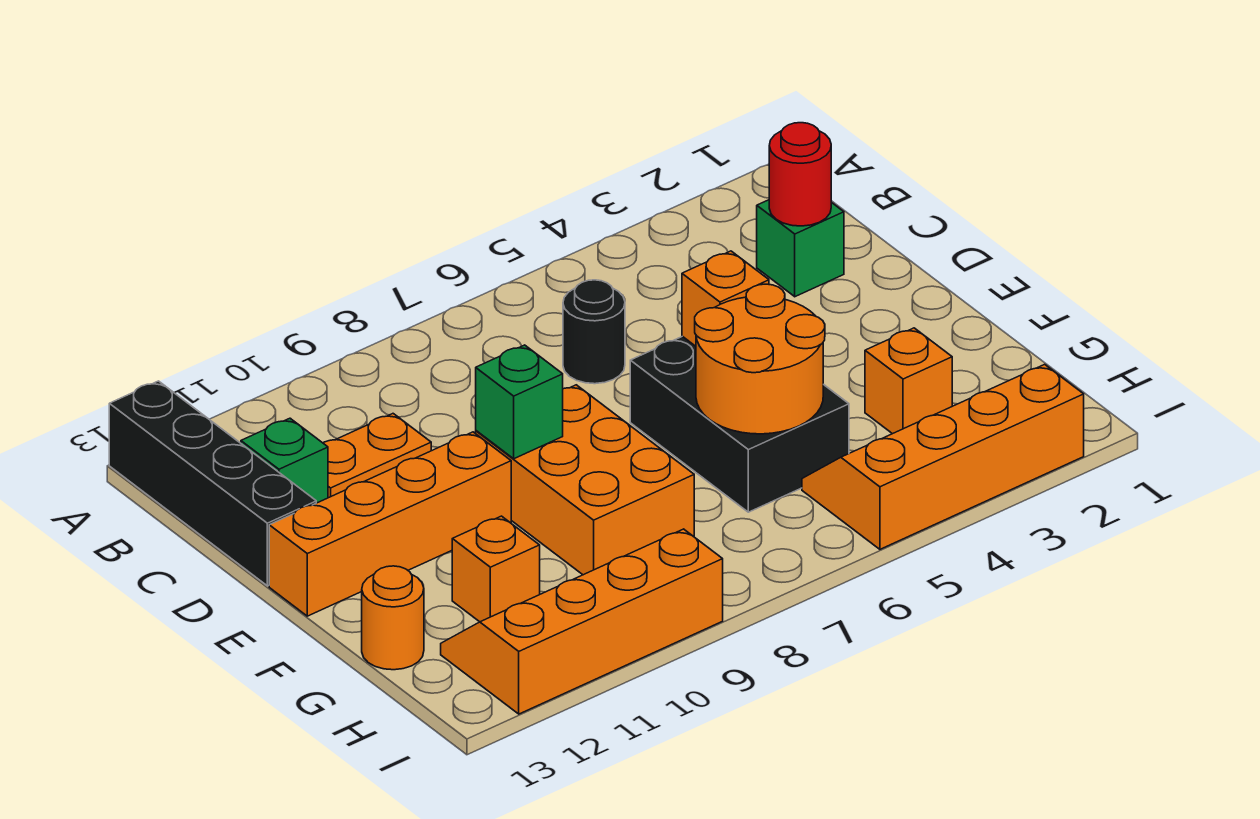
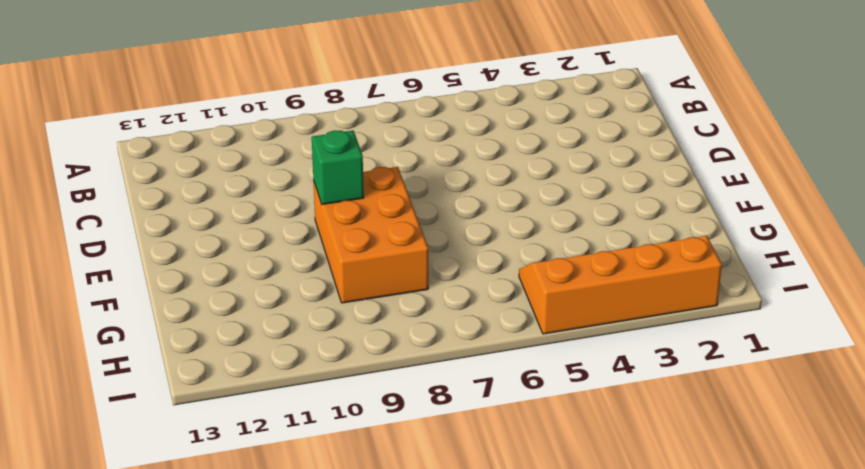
none -> black 1x4 brick [109,381,316,586]
none -> green 1x1 brick [757,200,844,297]
none -> black 1x1 round brick [563,280,625,384]

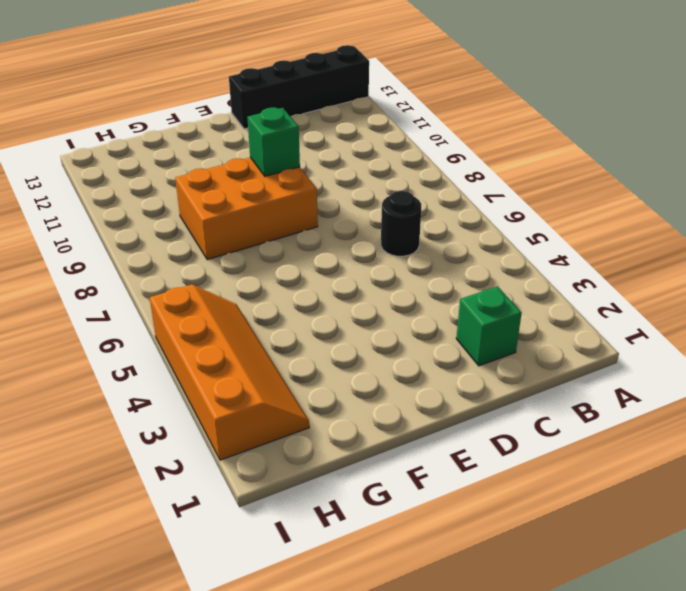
none -> orange 1x2 plate [323,414,431,498]
none -> green 1x1 brick [241,418,328,503]
none -> black 2x3 brick [630,336,849,512]

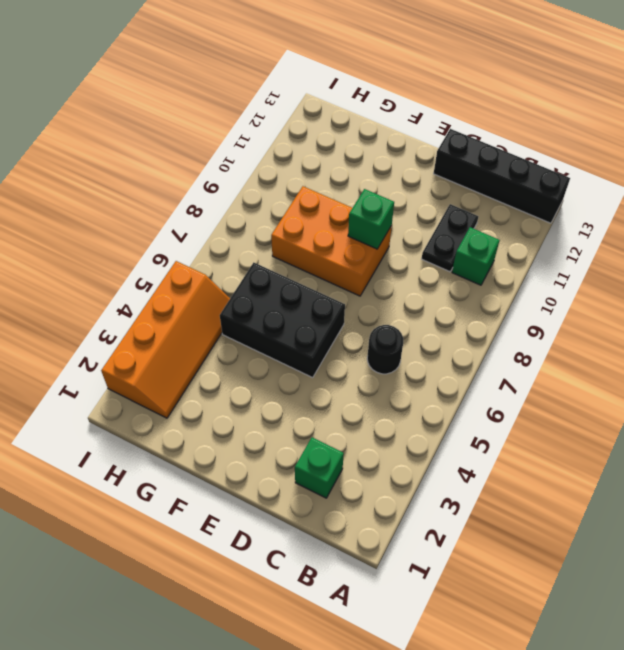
green 1x1 brick [452,227,500,285] -> green 1x1 brick moved to [241,418,328,503]
black 1x2 plate [422,204,478,272] -> orange 1x2 plate [323,414,431,498]
none -> orange 1x4 brick [269,432,511,616]
none -> orange 1x1 brick [865,328,952,434]
none -> orange 1x1 brick [452,516,540,622]

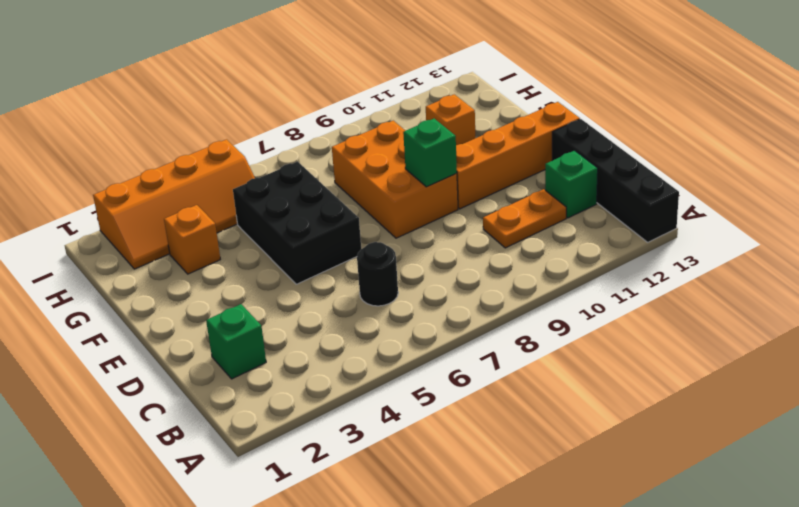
none -> orange 1x1 round brick [362,566,424,670]
none -> orange 2x4 slope [441,529,723,714]
none -> red 1x1 round brick [769,123,831,226]

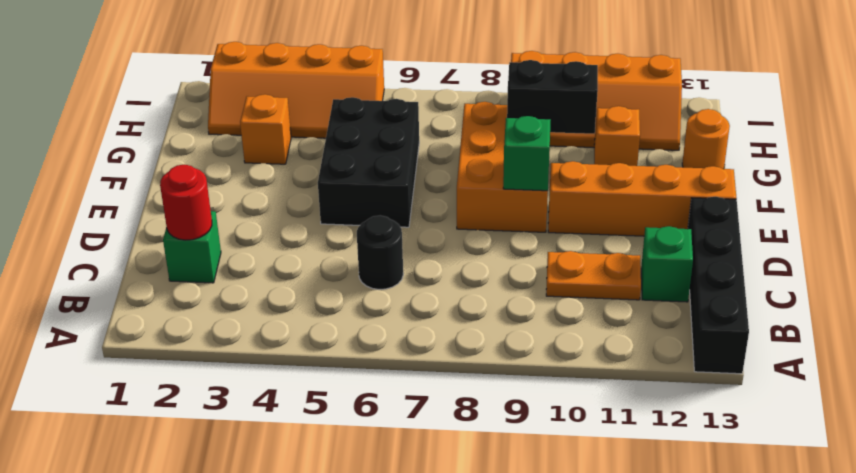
black 1x2 brick [507,60,598,134] -> none
none -> orange 1x1 brick [682,251,769,346]
none -> orange 2x2 round brick [695,284,825,434]

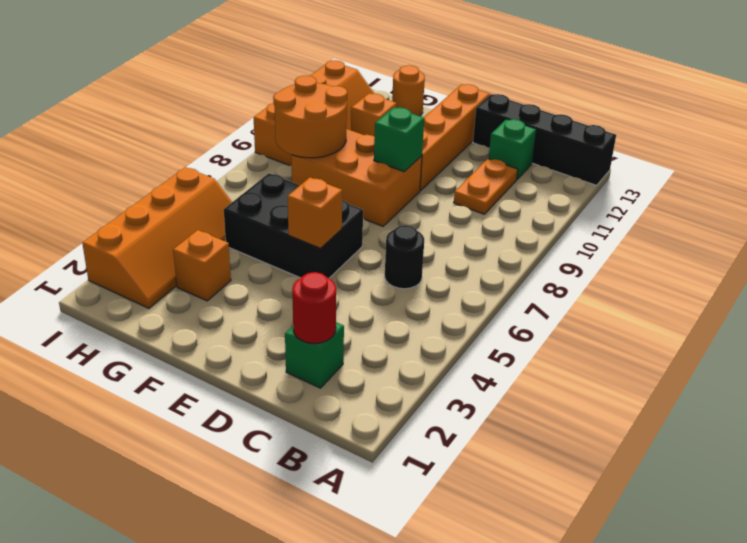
orange 2x2 round brick [273,76,348,158] -> orange 2x2 round brick moved to [695,284,825,434]

